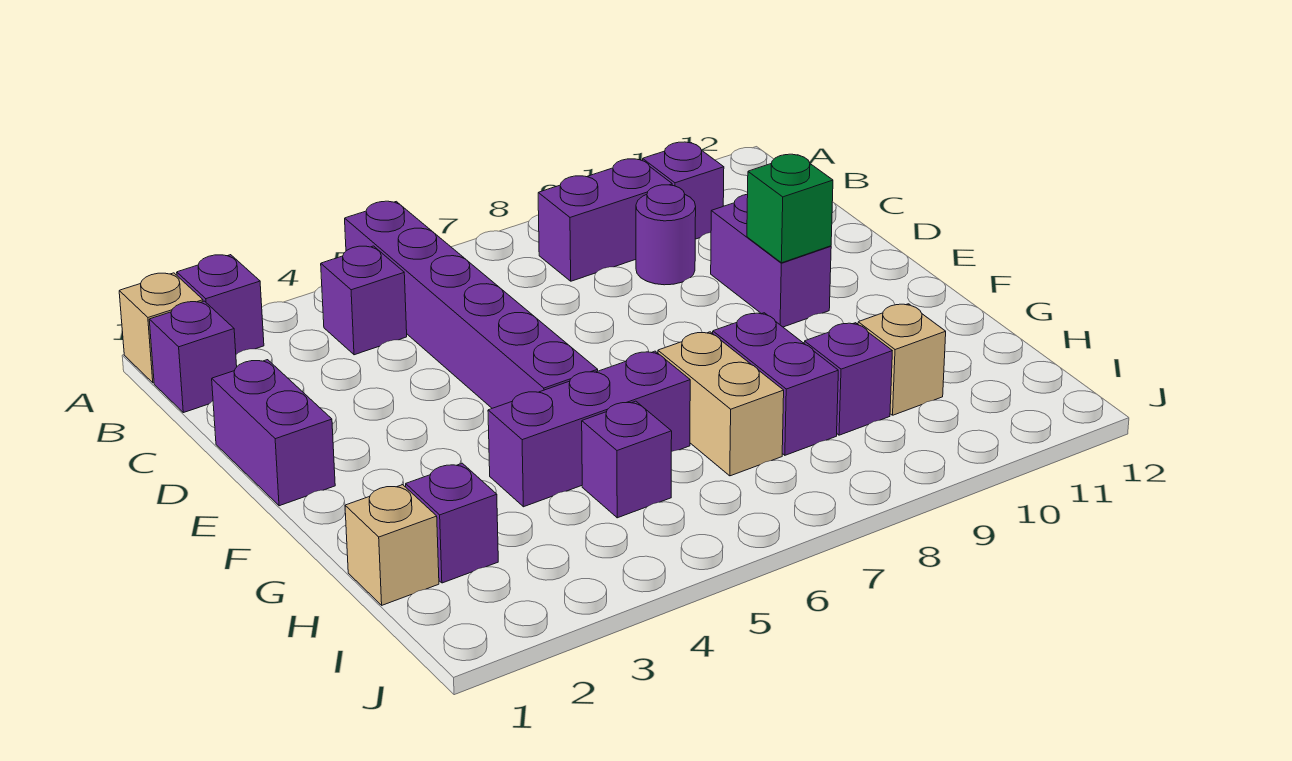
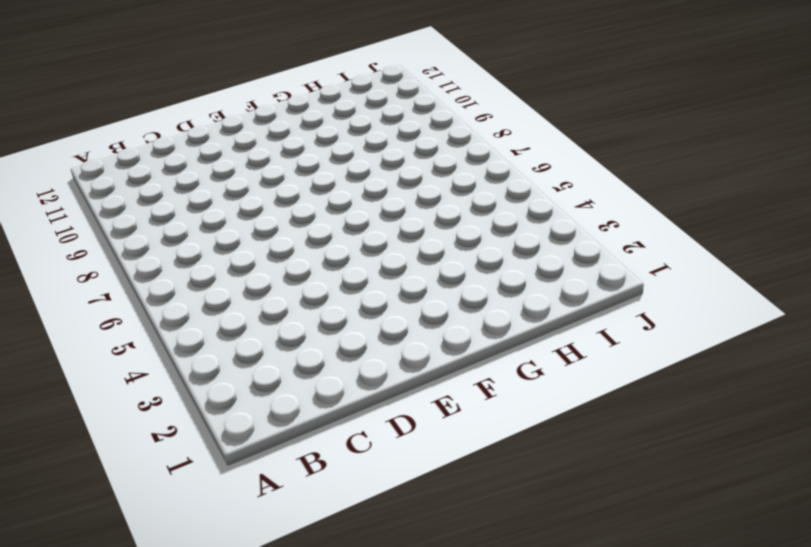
none -> tan 1x1 brick [119,273,203,383]
none -> purple 1x1 brick [177,255,264,354]
none -> purple 1x6 brick [345,201,598,408]

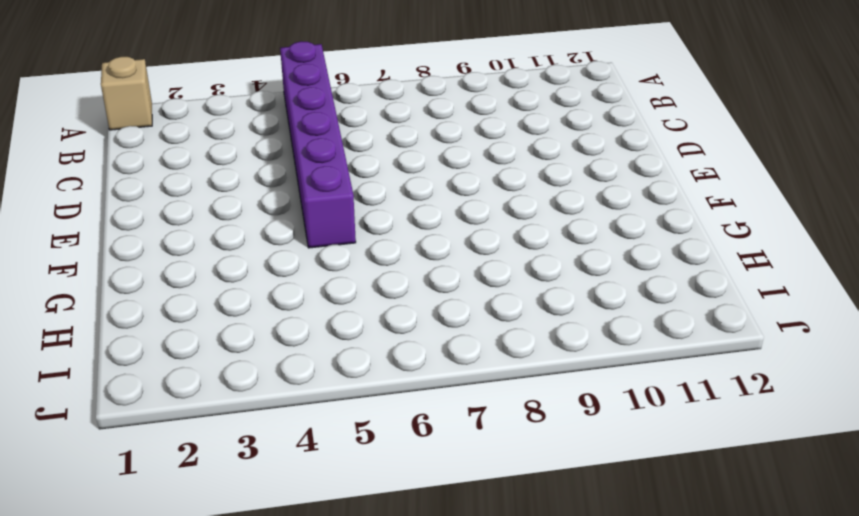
none -> purple 1x1 brick [177,255,264,354]
none -> purple 1x1 brick [149,301,237,413]
none -> purple 1x1 brick [321,246,407,355]

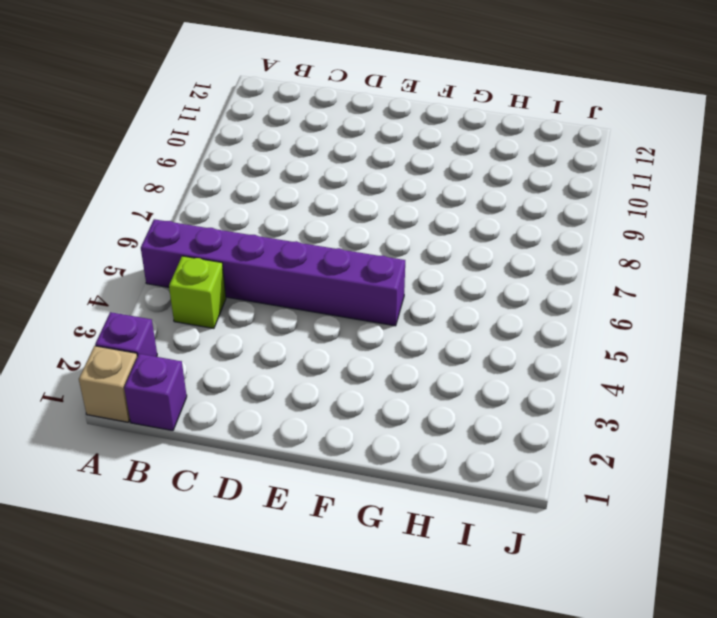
lime 1x1 brick [169,256,226,328] -> purple 1x1 brick [321,246,407,355]
none -> purple 1x2 brick [538,159,672,281]
none -> purple 1x1 brick [643,142,724,239]
none -> purple 1x1 round brick [636,185,696,285]

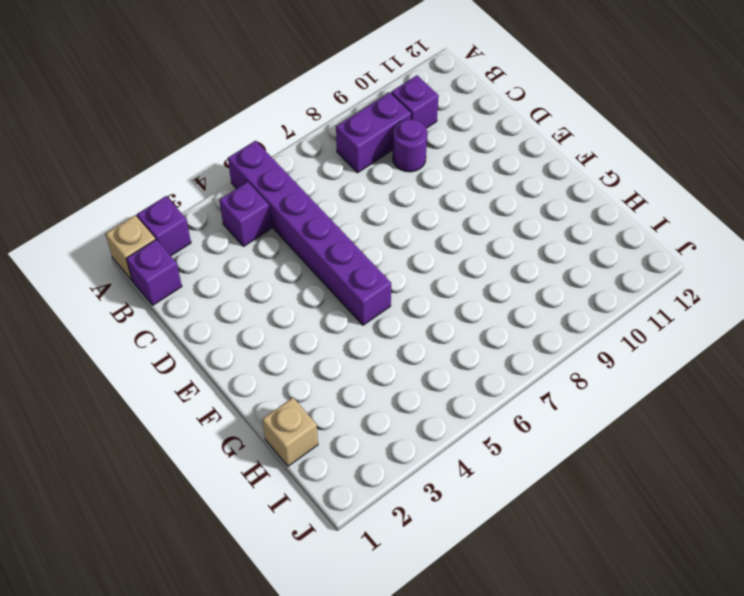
none -> purple 1x2 brick [212,360,335,506]
none -> purple 1x2 brick [711,194,831,327]
none -> purple 1x3 brick [488,351,690,507]

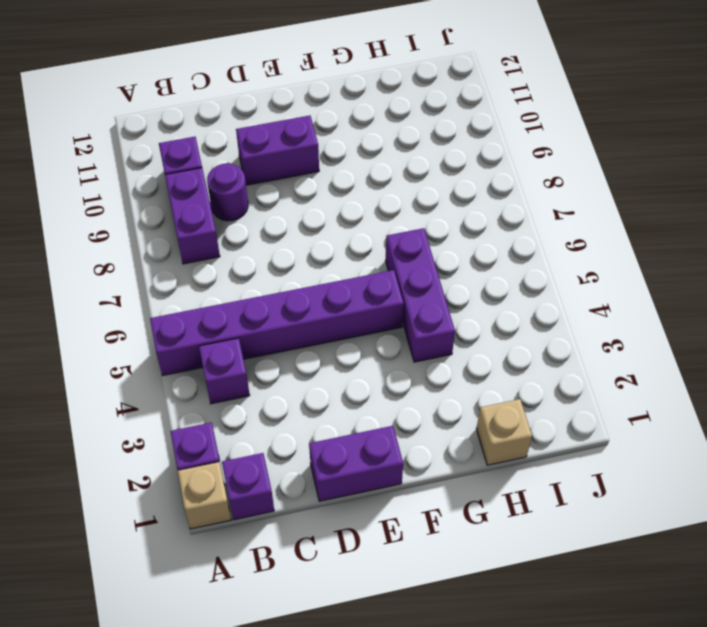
none -> tan 1x2 brick [658,332,784,476]
none -> purple 1x2 brick [713,313,838,455]
none -> purple 1x1 brick [406,463,498,583]

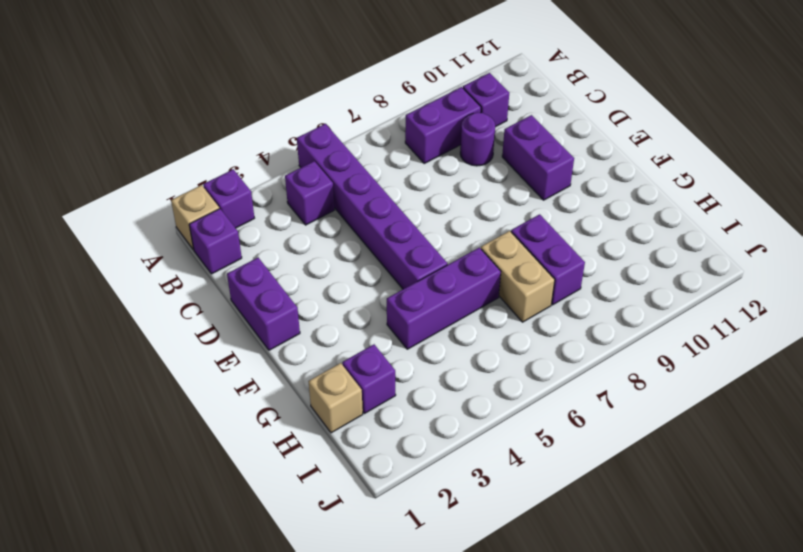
none -> purple 1x1 brick [582,401,672,518]
none -> purple 1x1 brick [804,323,892,435]
none -> tan 1x1 brick [858,304,946,415]

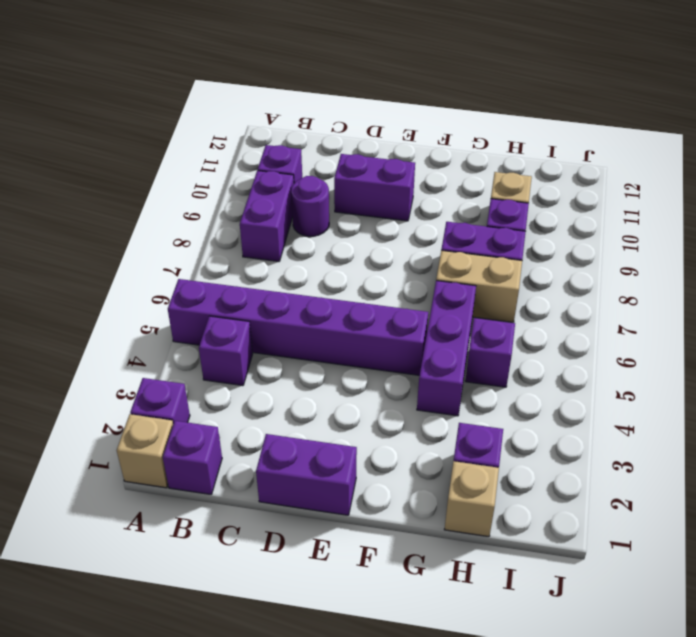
none -> green 1x1 brick [747,154,833,263]

